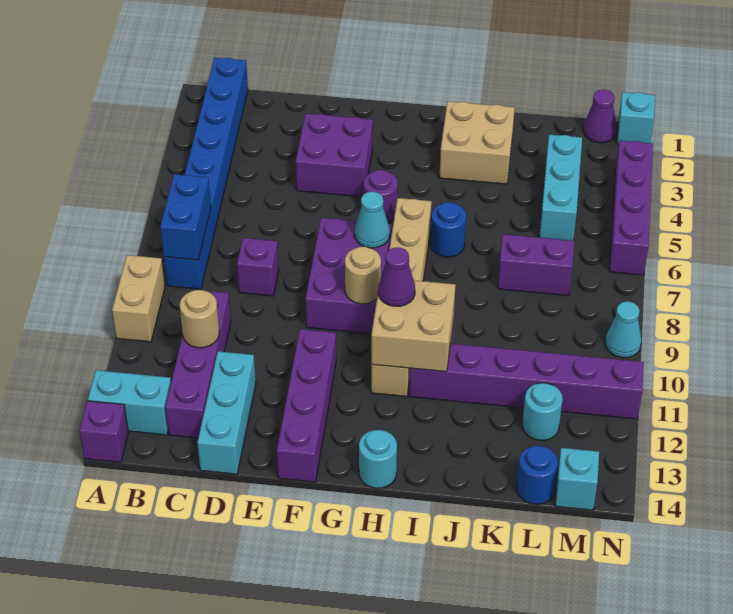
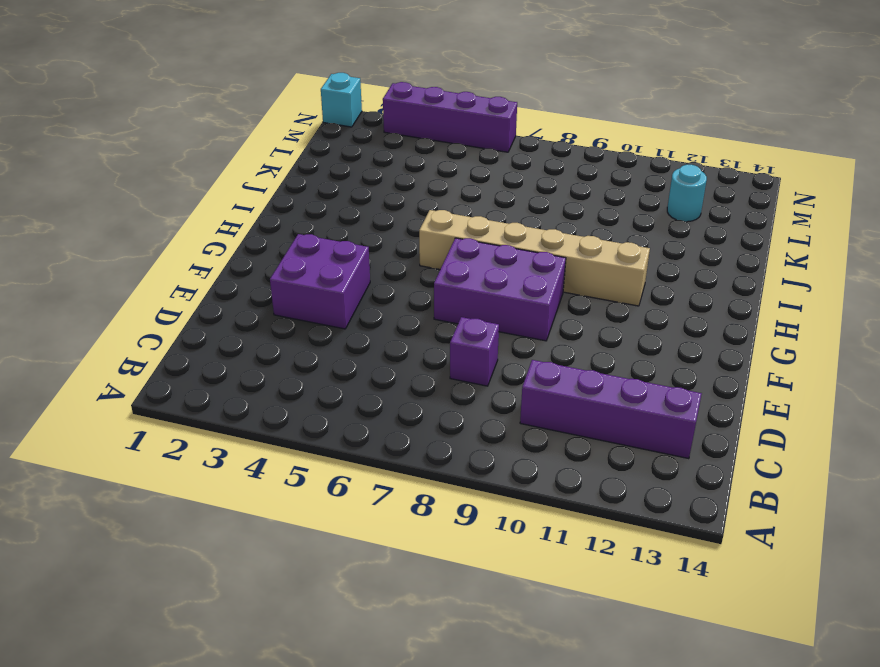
none -> tan 1x2 brick [112,255,165,342]
none -> cyan 1x2 brick [88,370,171,435]
none -> purple 1x1 brick [79,401,128,462]
none -> blue 1x8 brick [164,58,248,289]

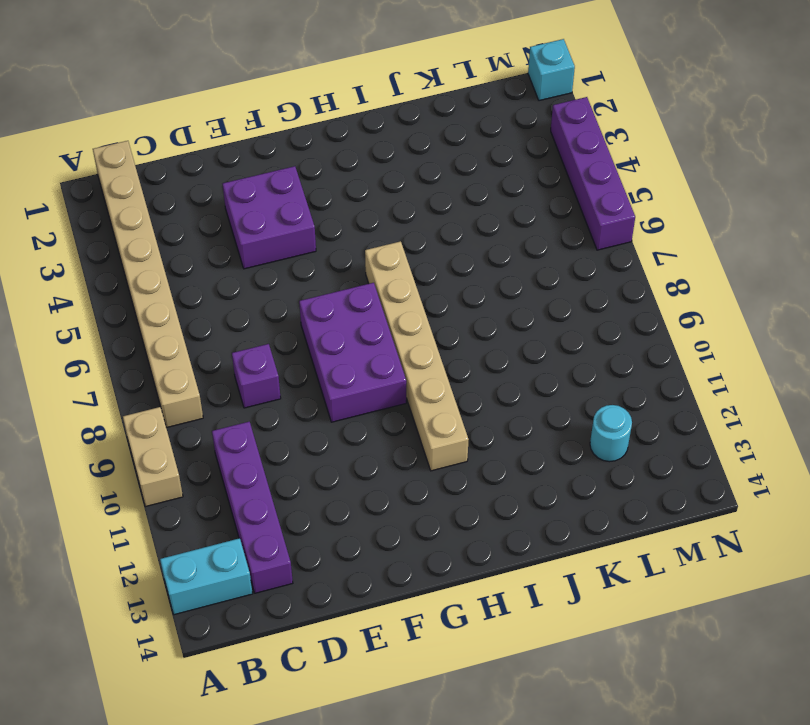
tan 1x8 brick [93,141,203,428] -> blue 1x8 brick [164,58,248,289]
none -> purple 1x1 brick [79,401,128,462]
none -> cyan 1x3 brick [197,351,256,474]
none -> purple 1x4 brick [277,329,336,482]
none -> purple 1x1 round brick [364,170,398,223]

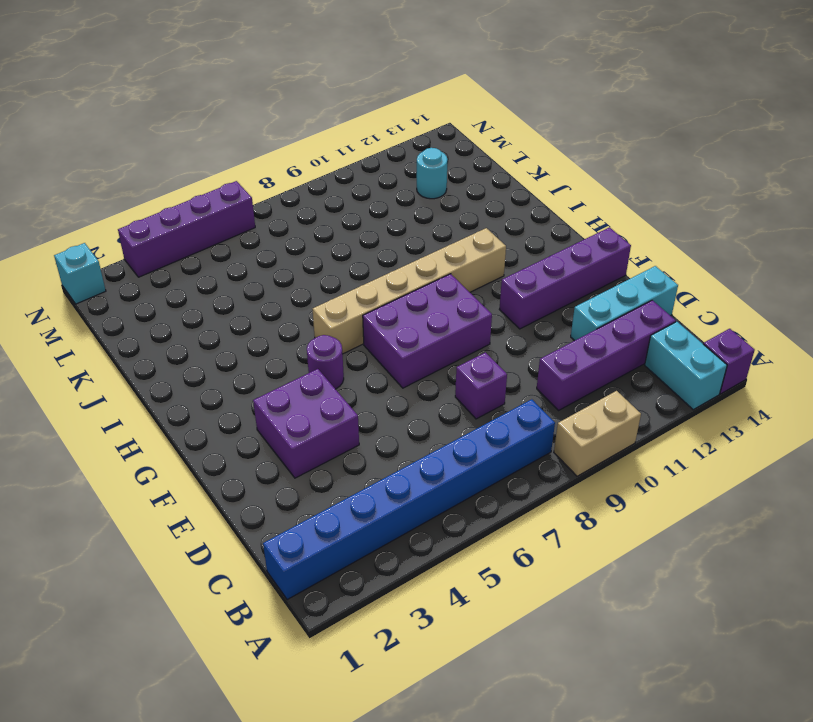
none -> cyan 1x1 round brick [359,430,397,488]
none -> tan 2x2 brick [440,101,515,184]
none -> blue 1x1 round brick [431,202,466,257]
none -> purple 1x6 brick [409,343,644,419]

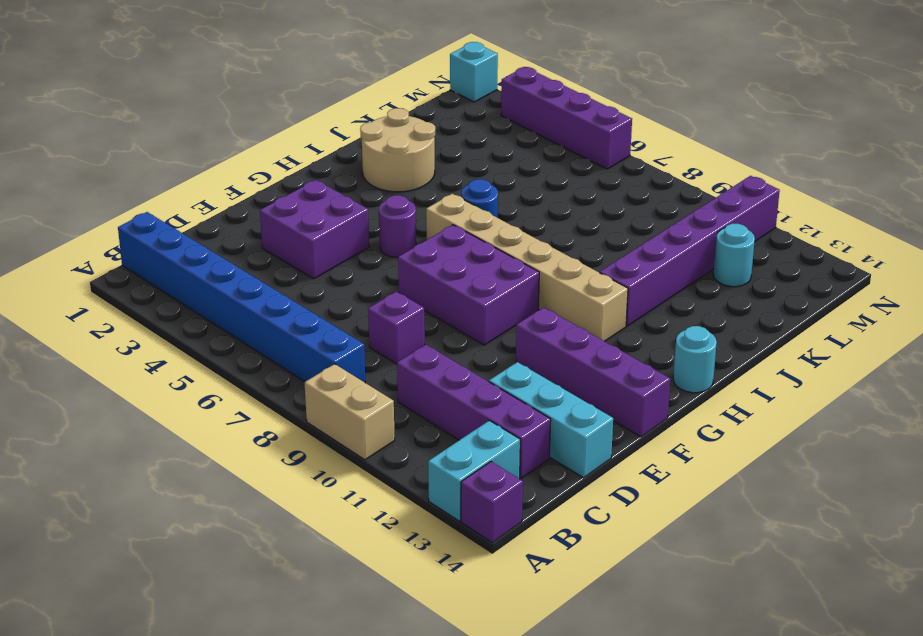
tan 2x2 round brick [360,108,435,192] -> tan 2x2 brick [440,101,515,184]
none -> purple 1x2 brick [498,234,575,296]
none -> cyan 1x3 brick [539,135,582,241]
none -> blue 1x1 round brick [517,446,558,504]
none -> purple 1x1 cone [583,90,616,143]

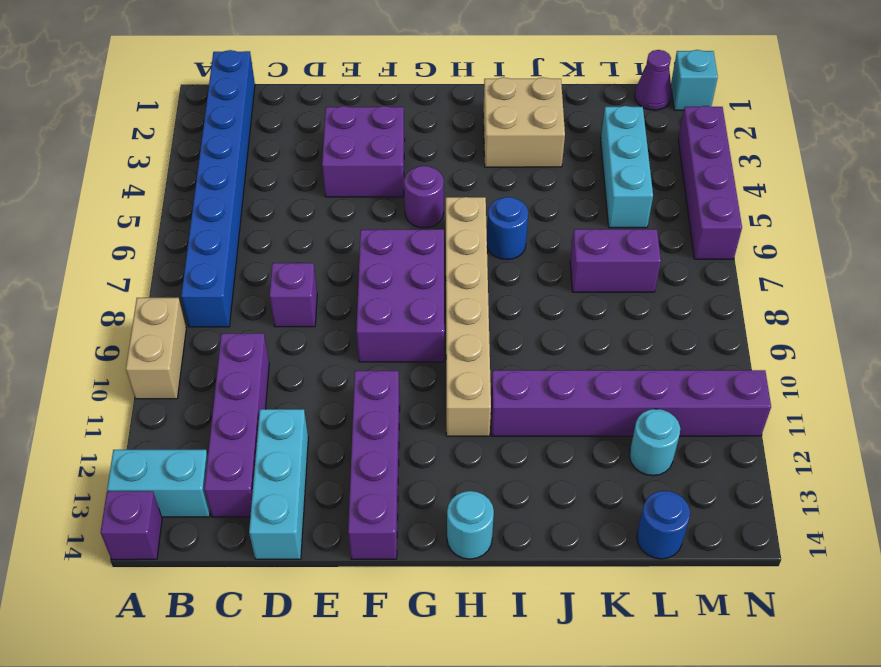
none -> cyan 1x1 brick [555,448,599,510]
none -> cyan 1x1 cone [605,301,642,358]
none -> blue 1x2 brick [160,174,211,260]
none -> tan 1x1 round brick [180,290,219,348]

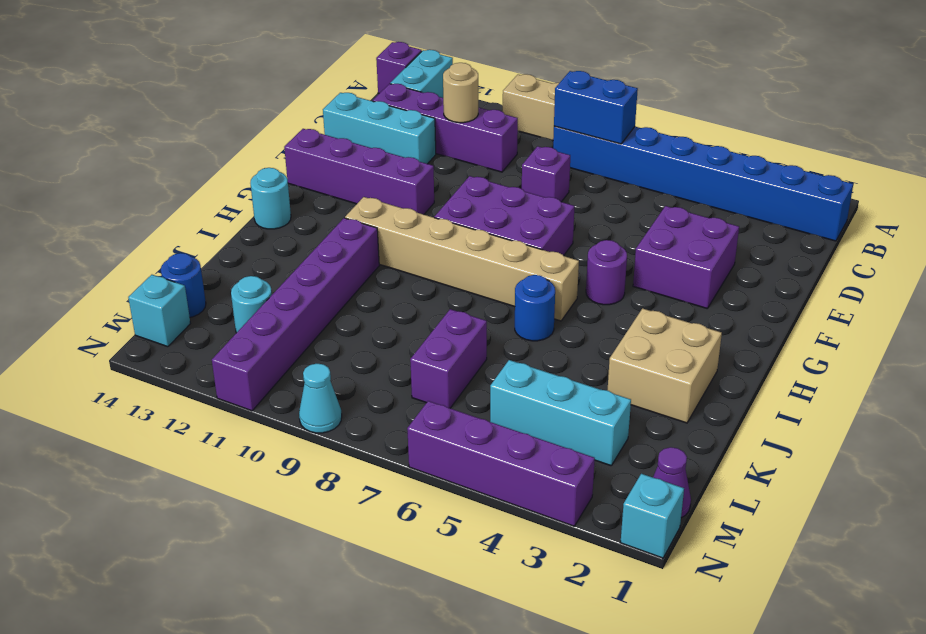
none -> cyan 1x1 cone [355,191,390,248]
none -> tan 1x1 round brick [345,247,381,304]
none -> tan 2x2 brick [371,278,455,372]
none -> purple 1x1 cone [378,247,415,306]

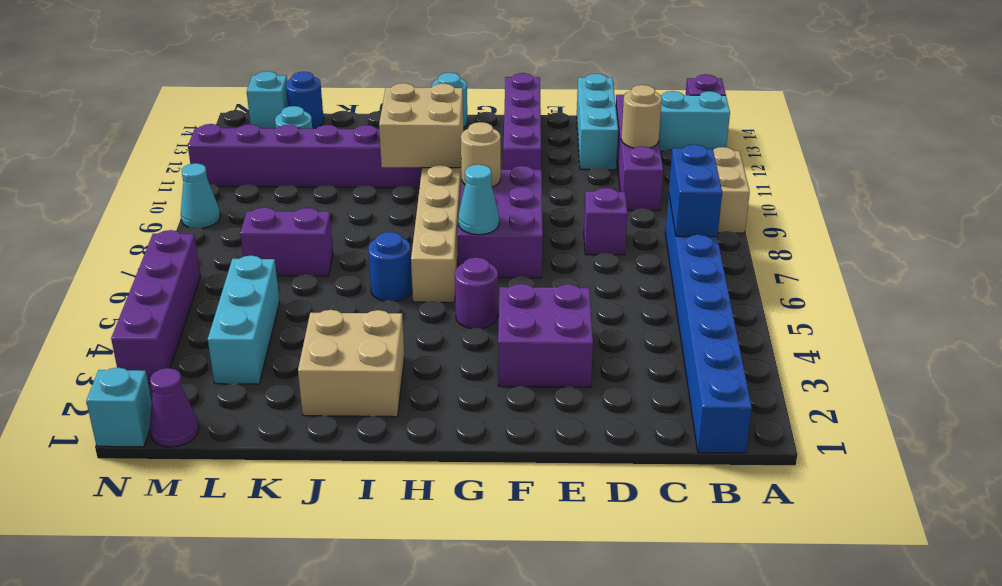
none -> purple 1x1 cone [378,247,415,306]

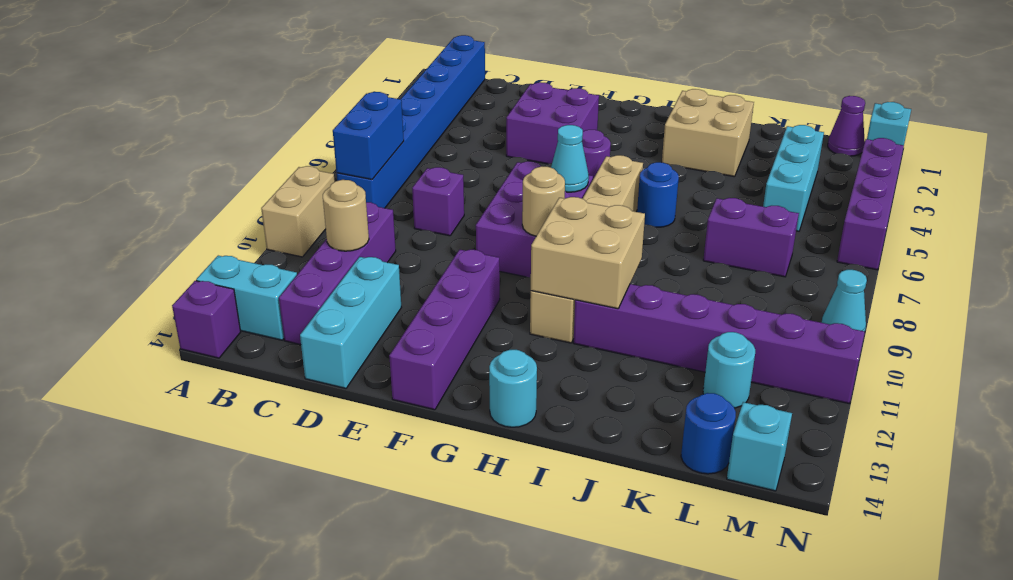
none -> purple 1x1 cone [378,247,415,306]

